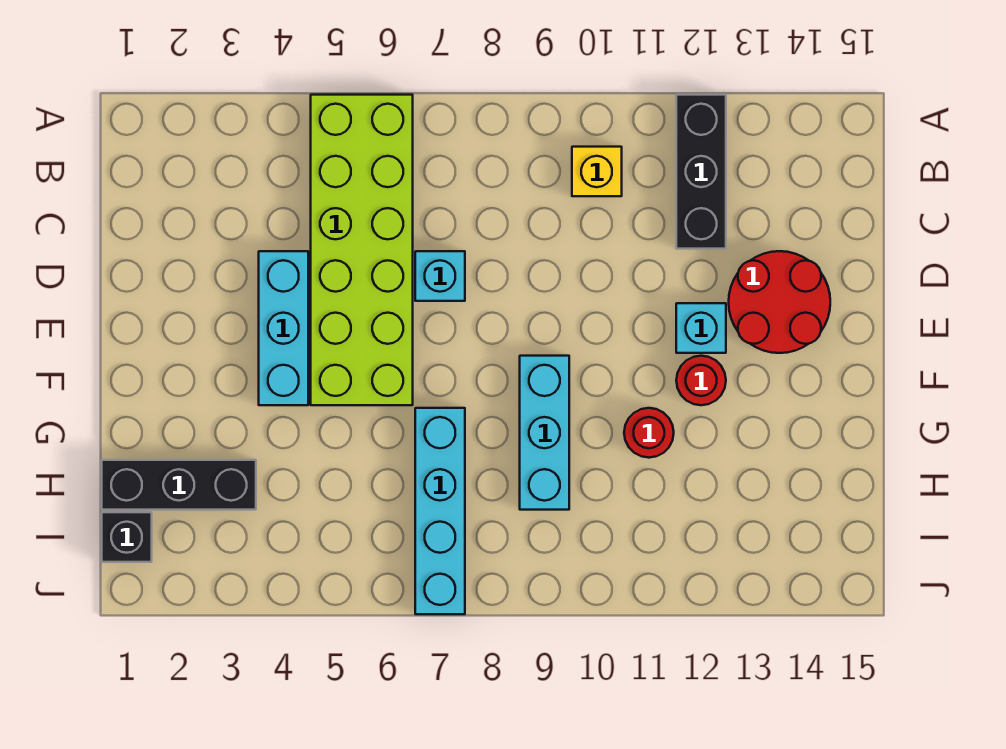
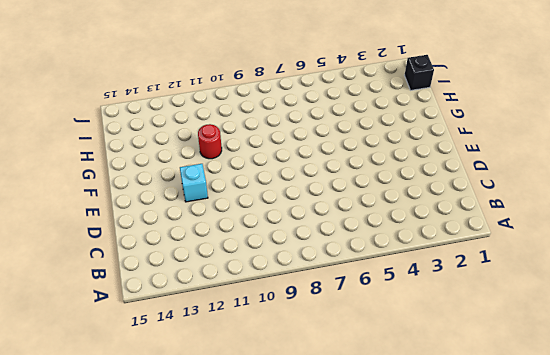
none -> lime 2x6 brick [311,95,413,405]
none -> black 1x3 brick [676,95,726,249]
none -> yellow 1x1 brick [572,147,622,196]

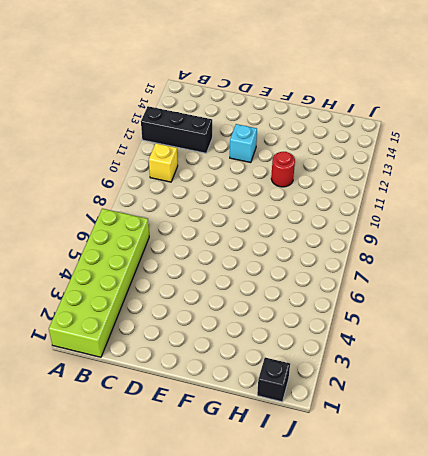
lime 2x6 brick [49,209,149,357] -> lime 2x6 brick turned to [311,95,413,405]
none -> cyan 1x3 brick [259,251,308,405]
none -> cyan 1x1 brick [415,251,465,301]
none -> red 2x2 round brick [729,251,830,353]

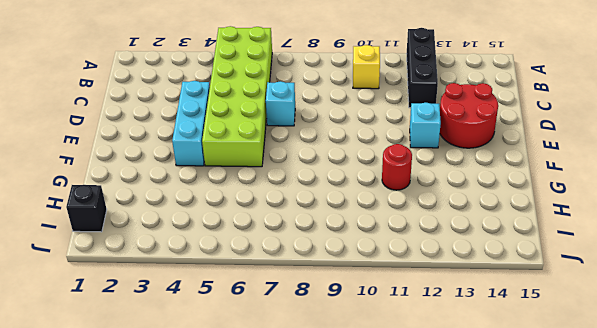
none -> cyan 1x3 brick [520,356,569,510]
none -> red 1x1 round brick [676,356,726,405]
none -> cyan 1x4 brick [415,408,465,614]

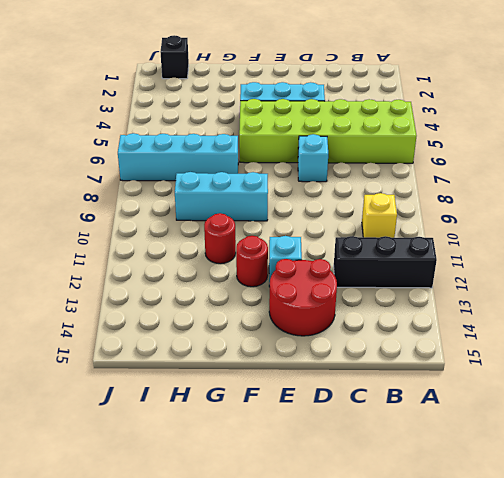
none -> black 1x3 brick [102,460,256,510]

